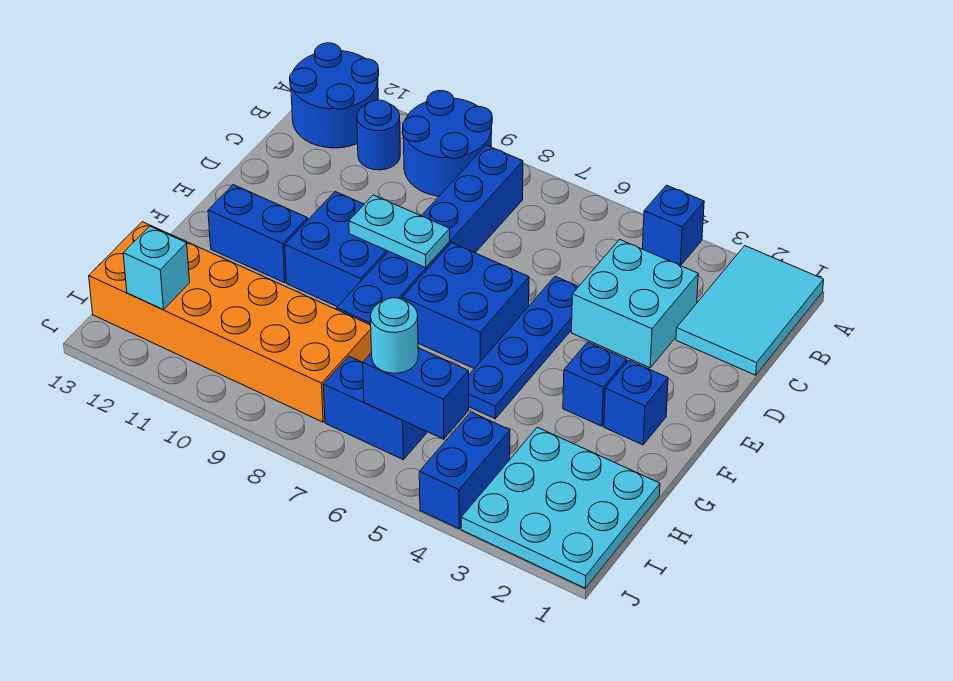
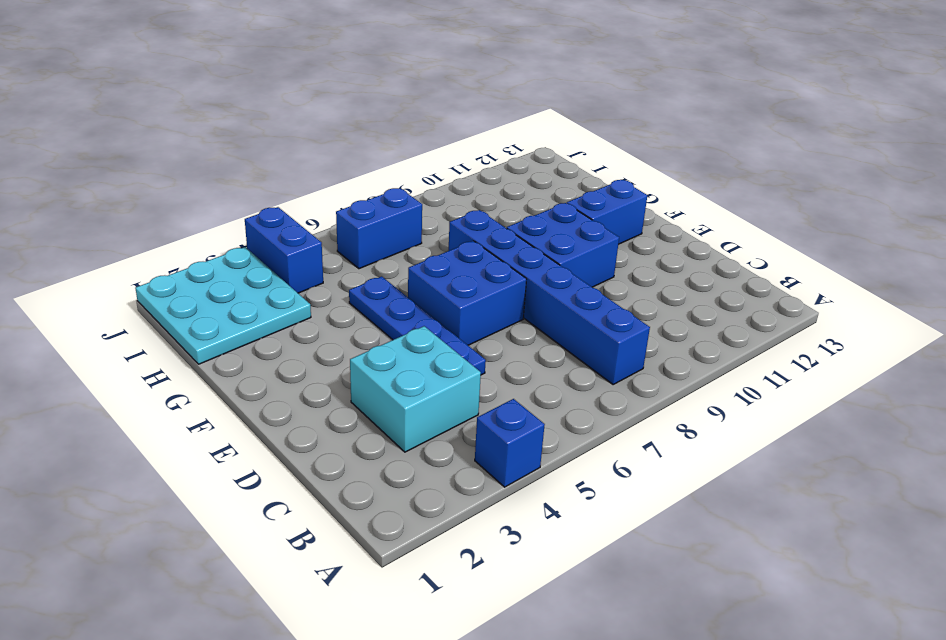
none -> cyan 2x3 tile [676,246,824,375]
none -> blue 2x2 round brick [403,91,492,196]
none -> blue 2x2 round brick [290,43,379,148]

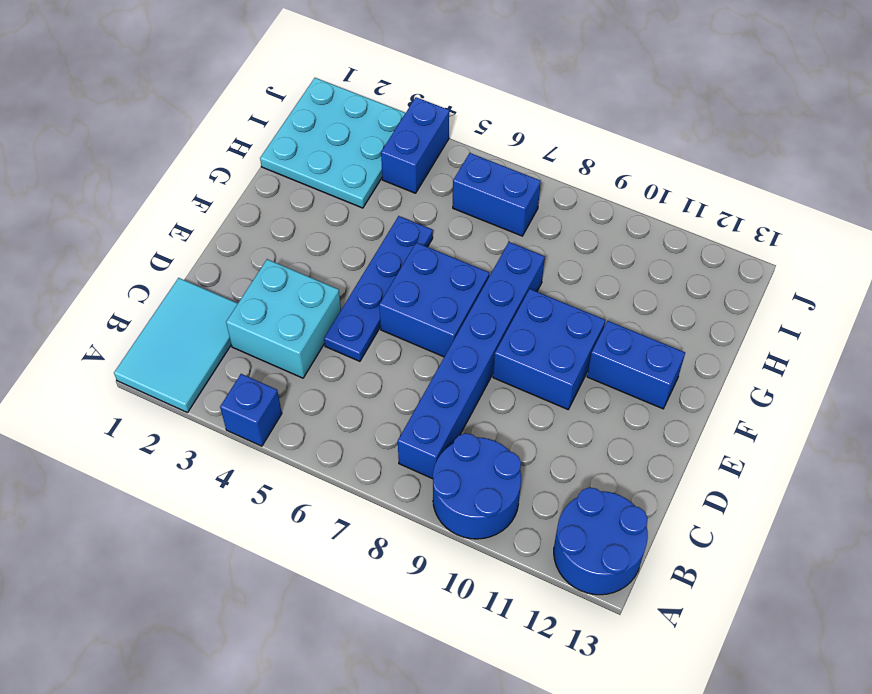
none -> blue 1x1 round brick [357,100,400,170]
none -> blue 1x1 brick [604,360,668,445]
none -> blue 1x1 brick [563,342,627,426]

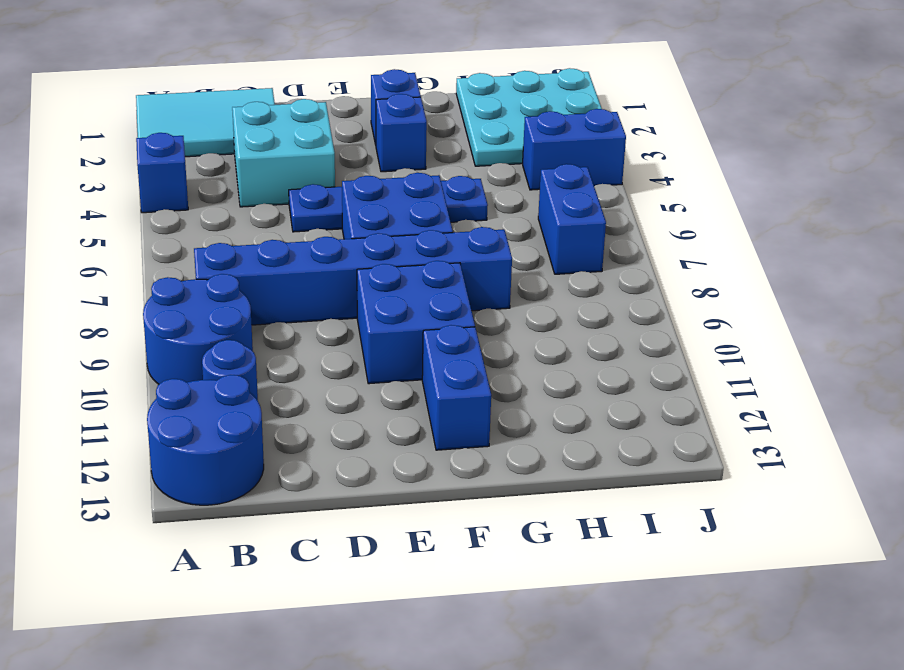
none -> orange 2x6 brick [89,222,372,422]
none -> cyan 1x2 plate [349,195,450,268]
none -> blue 1x2 brick [363,348,469,439]

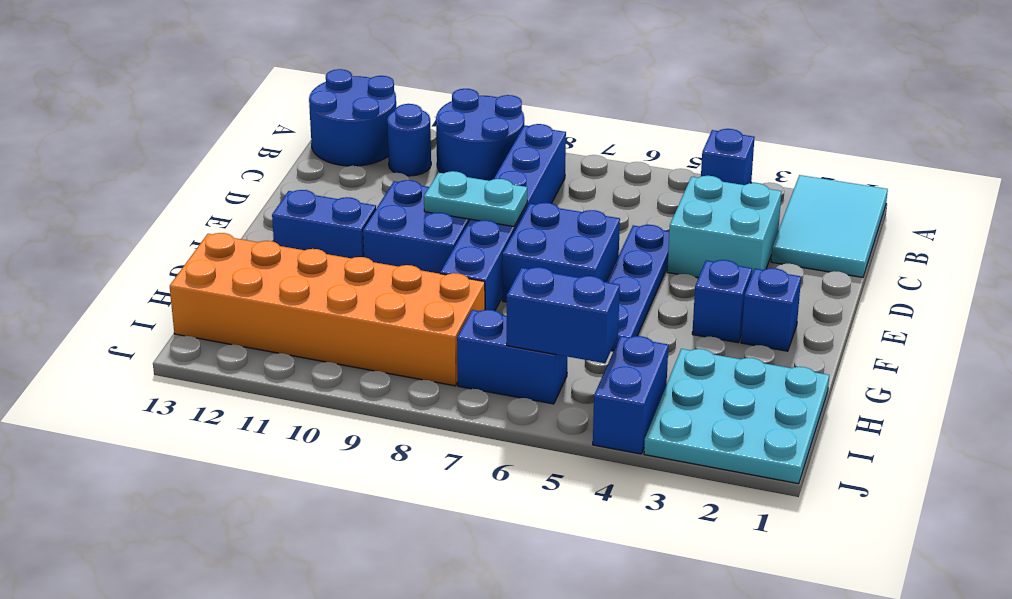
none -> cyan 1x1 brick [123,226,190,310]
none -> cyan 1x1 round brick [371,298,418,373]

